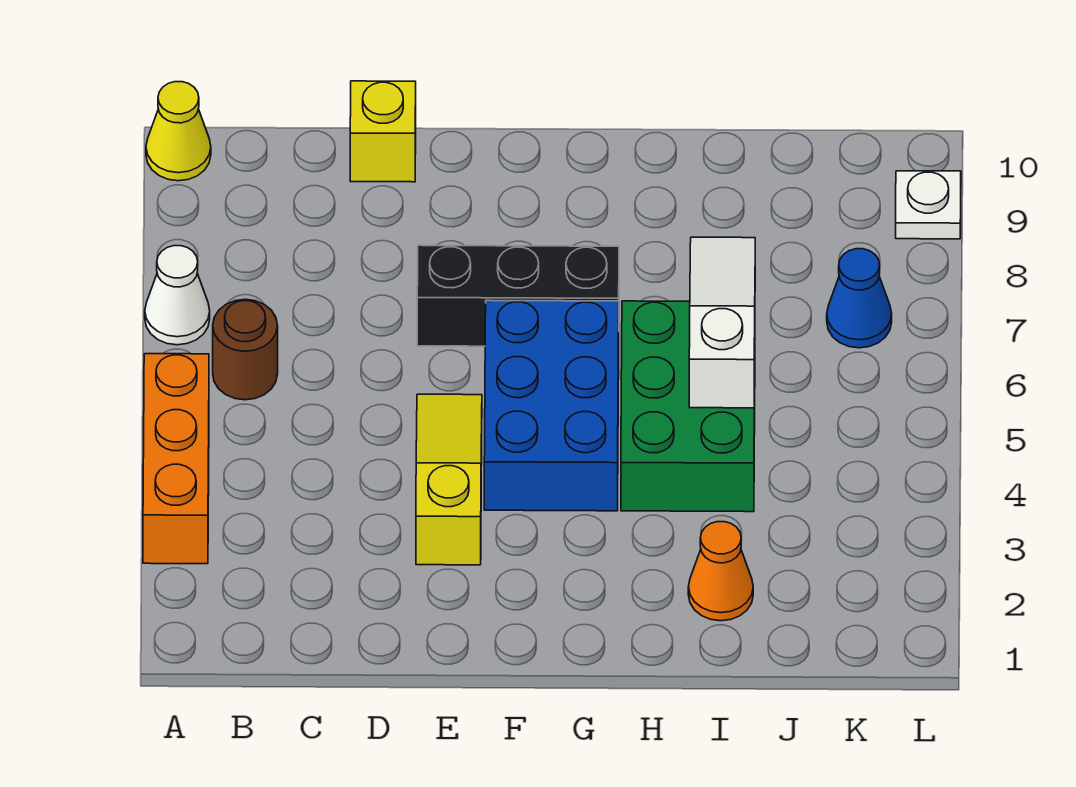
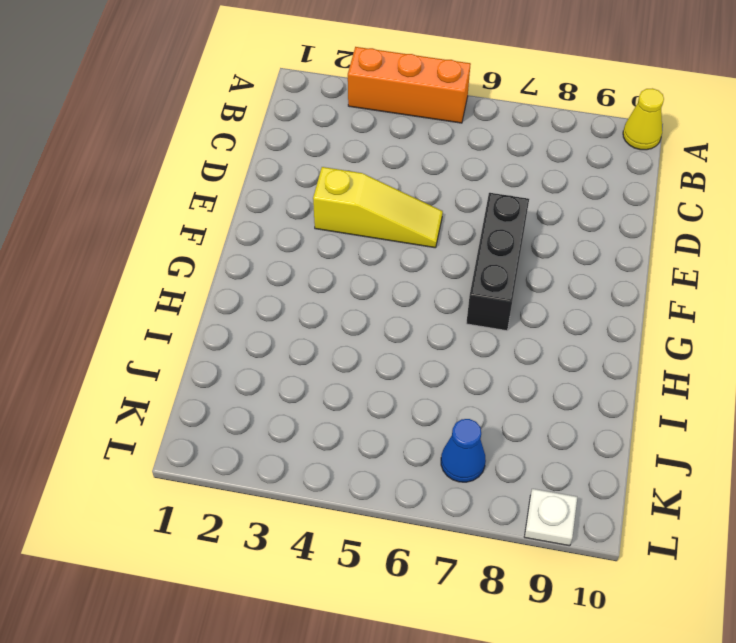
none -> white 1x1 cone [145,246,210,345]
none -> brown 1x1 round brick [213,299,278,400]
none -> yellow 1x1 brick [350,81,416,182]

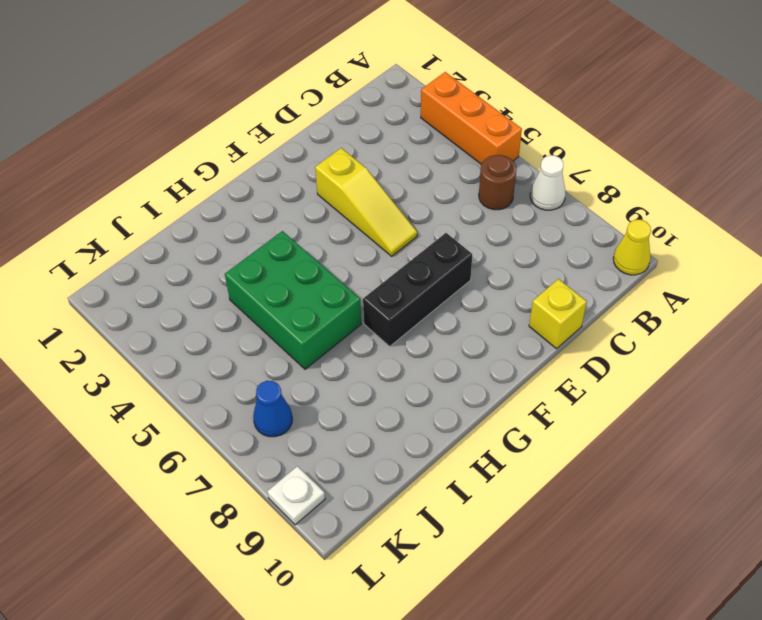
none -> blue 2x3 brick [484,300,619,511]
none -> orange 1x1 cone [688,522,753,621]
none -> white 1x3 slope [689,237,755,408]

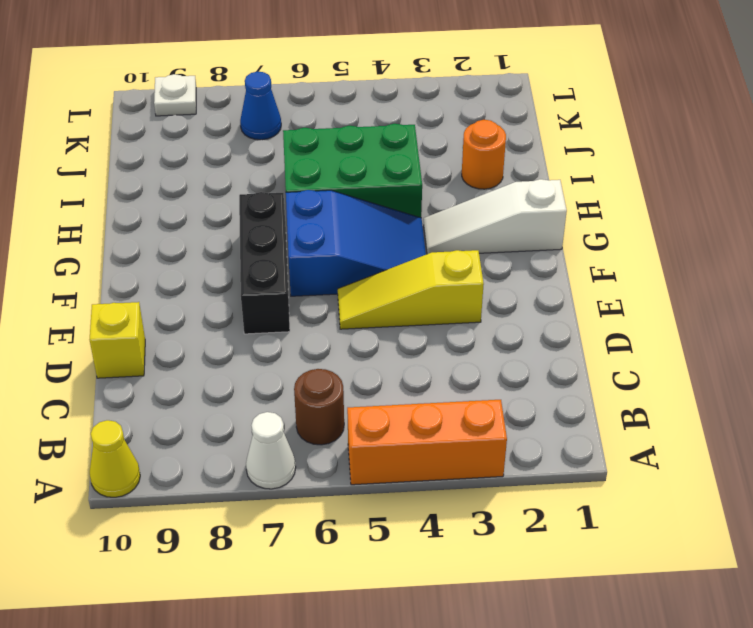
blue 2x3 slope [286,190,426,296] -> blue 2x3 brick [484,300,619,511]
white 1x3 slope [424,179,567,254] -> white 1x3 slope moved to [689,237,755,408]
orange 1x1 round brick [462,120,506,189] -> orange 1x1 cone [688,522,753,621]

